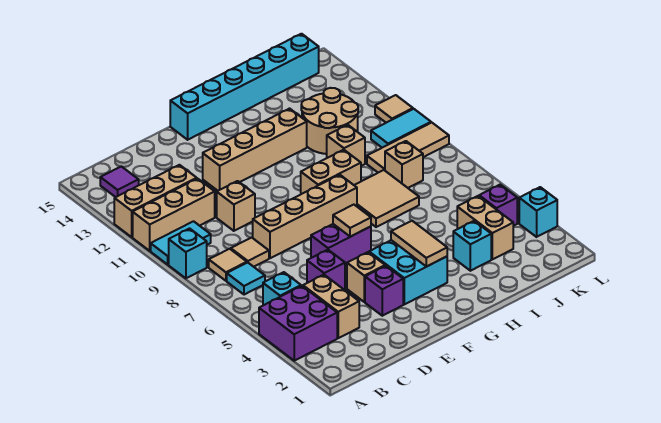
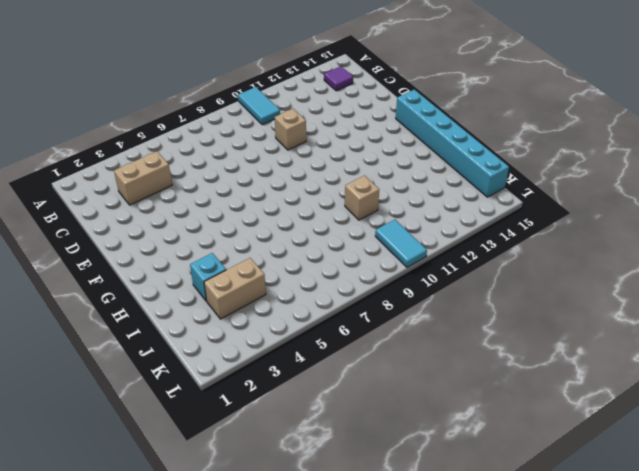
none -> purple 2x2 brick [259,286,337,361]
none -> cyan 1x1 brick [169,229,207,278]
none -> tan 1x3 brick [133,179,215,251]
none -> tan 1x3 brick [114,165,197,237]

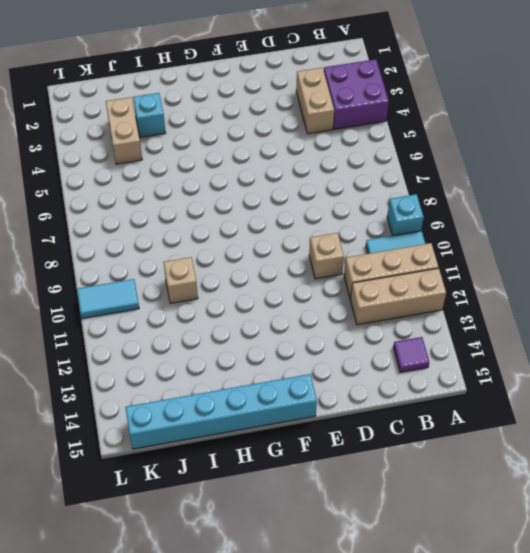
none -> cyan 1x1 brick [263,272,301,305]
none -> cyan 1x1 tile [227,263,265,295]
none -> tan 1x1 tile [209,249,247,281]
none -> tan 1x1 tile [231,238,269,267]

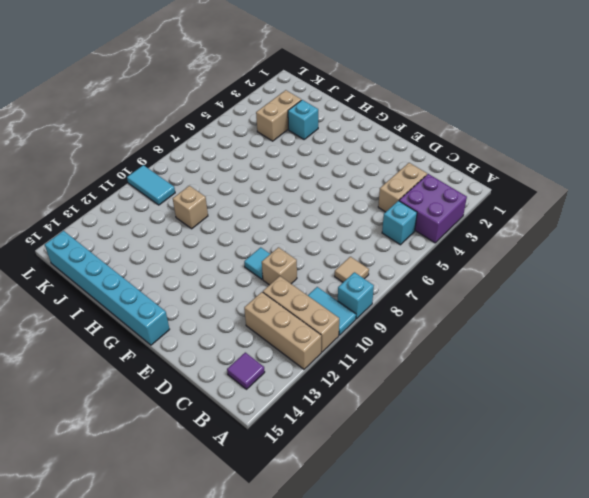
cyan 1x1 tile [244,247,270,279] -> cyan 1x1 tile moved to [227,263,265,295]
none -> tan 1x1 tile [231,238,269,267]
none -> purple 1x1 brick [307,250,345,289]
none -> tan 1x4 brick [253,175,357,258]
none -> purple 1x1 brick [365,266,403,316]

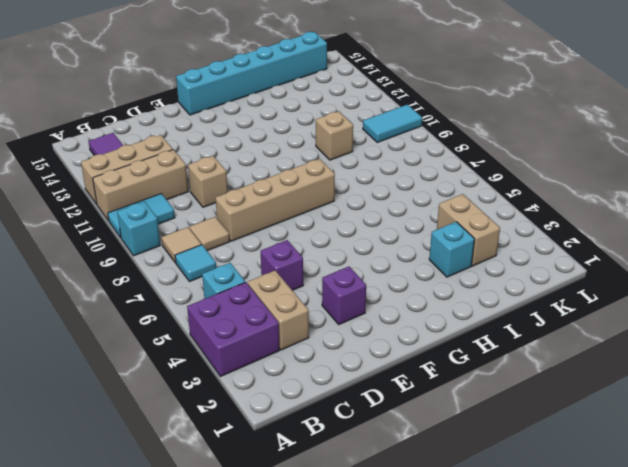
none -> tan 1x1 brick [347,252,385,302]
none -> purple 1x2 brick [311,224,371,266]
none -> tan 1x4 brick [203,109,307,191]
none -> cyan 2x2 brick [369,240,447,304]

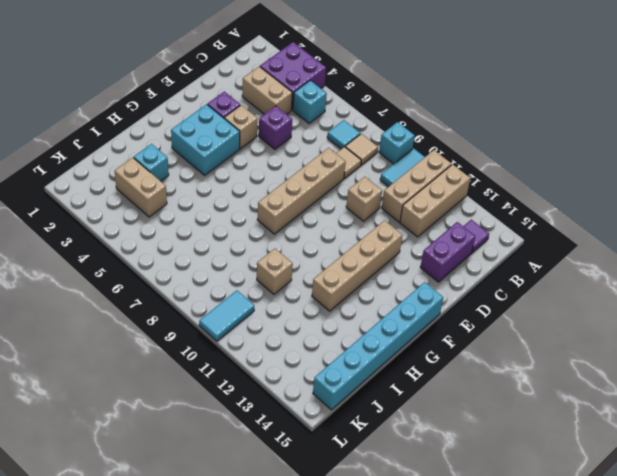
purple 1x2 brick [420,222,475,282] -> purple 1x2 brick moved to [311,224,371,266]
none -> tan 1x2 brick [301,150,361,194]
none -> tan 2x2 tile [354,170,419,227]
none -> tan 2x2 round brick [301,88,358,154]
none -> tan 1x1 brick [385,141,423,188]

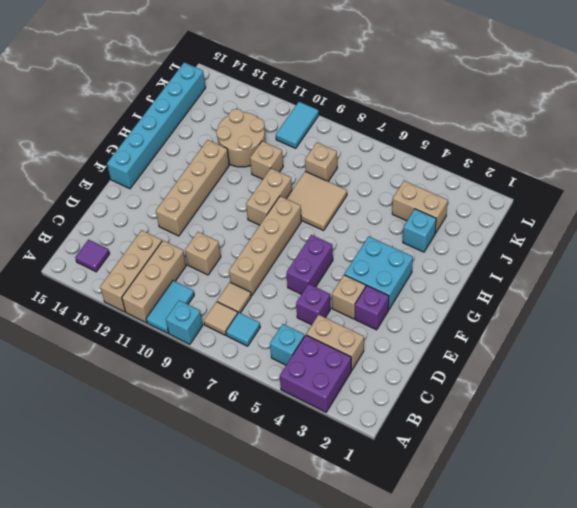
none -> tan 1x3 tile [367,123,449,173]
none -> purple 1x1 brick [479,185,517,226]
none -> cyan 1x1 brick [519,187,557,237]
none -> tan 1x1 tile [375,95,413,123]

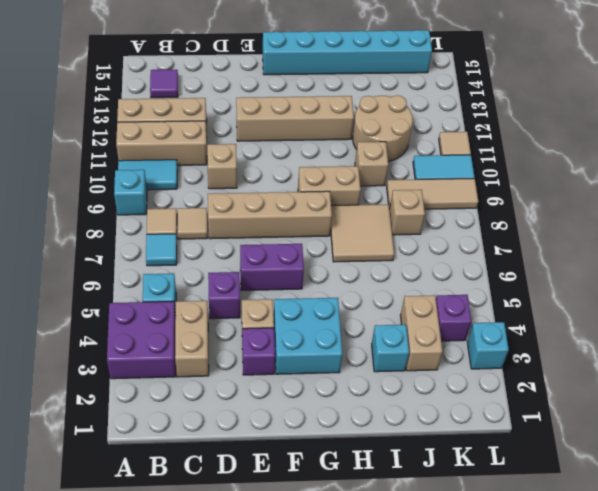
none -> tan 1x1 tile [333,205,371,237]
none -> tan 1x2 tile [391,221,447,267]

